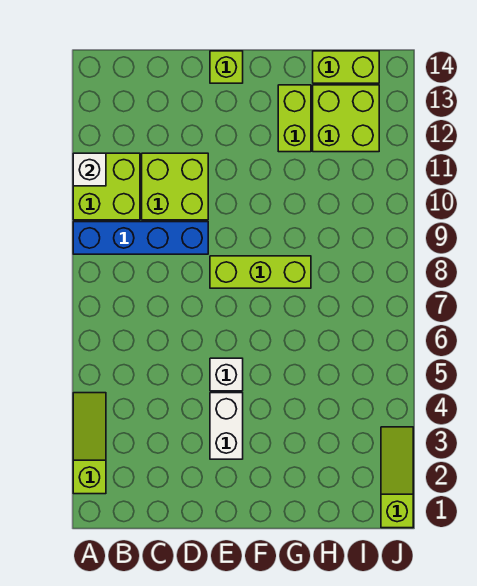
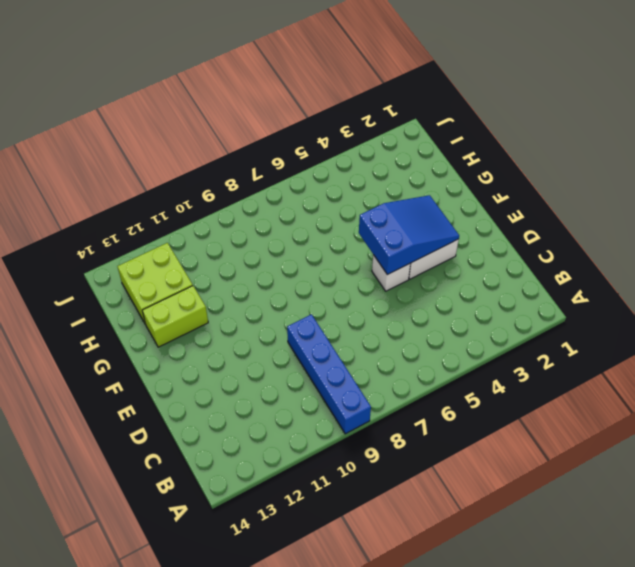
blue 2x3 slope [359,195,459,275] -> none
none -> lime 1x3 slope [73,393,106,494]
none -> lime 2x2 brick [73,153,140,220]
none -> lime 2x2 brick [142,153,208,220]

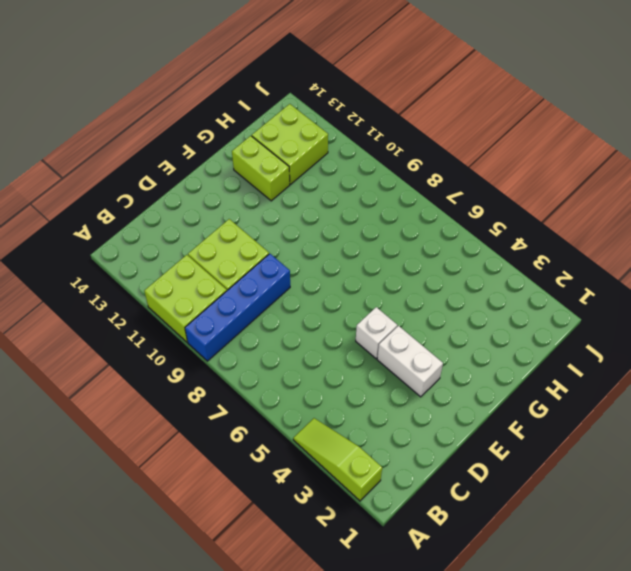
none -> lime 1x3 brick [210,256,311,288]
none -> lime 1x1 brick [210,51,243,83]
none -> lime 1x2 brick [313,51,379,83]

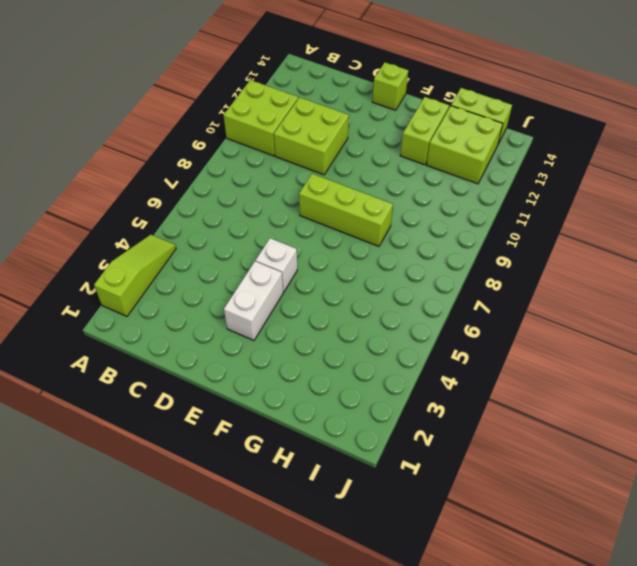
none -> blue 1x4 brick [73,222,208,254]
none -> lime 1x3 slope [381,427,413,528]
none -> white 1x1 brick [73,153,106,186]

